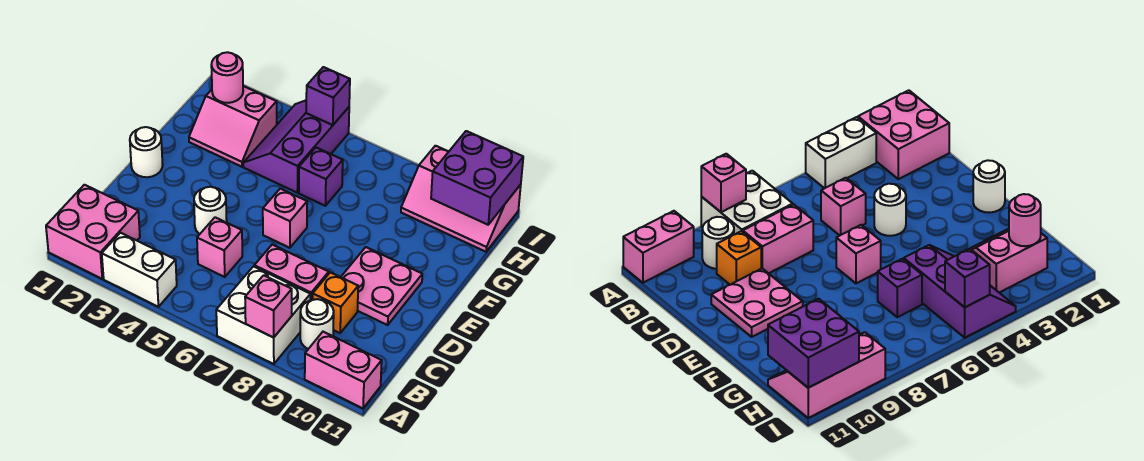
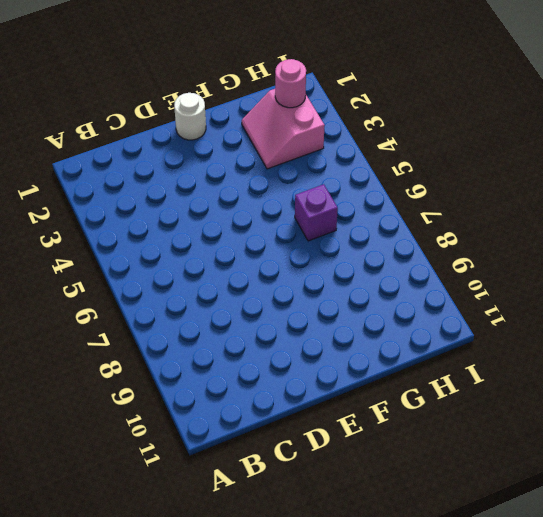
none -> pink 2x2 brick [46,185,140,279]
none -> white 1x2 brick [102,233,177,307]
none -> white 2x2 brick [216,266,310,364]

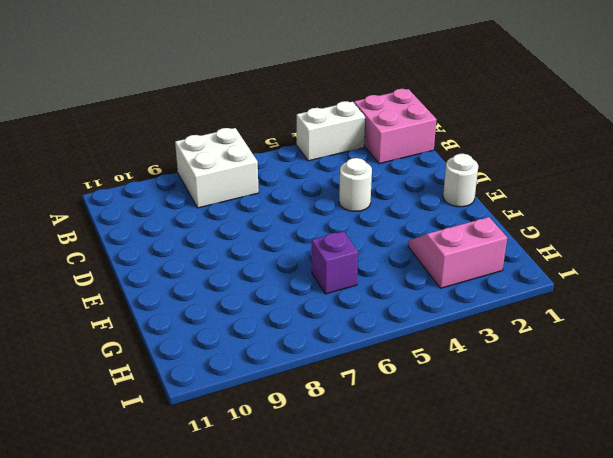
none -> pink 1x2 brick [305,332,382,408]
none -> white 1x1 round brick [300,299,334,349]
none -> pink 1x1 brick [197,217,242,277]

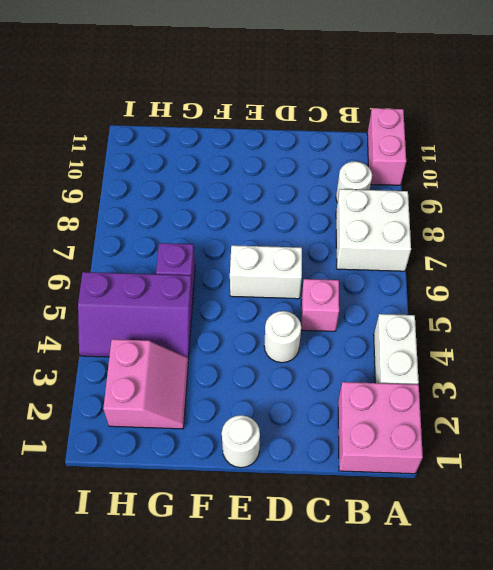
white 1x2 brick [230,245,302,299] -> pink 1x1 brick [263,189,307,248]
none -> pink 1x2 brick [254,245,329,300]
none -> orange 1x1 brick [313,272,358,333]
none -> pink 2x2 plate [341,247,422,325]

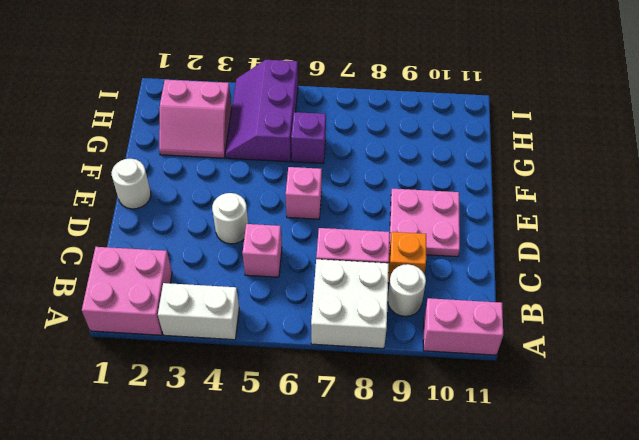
none -> pink 2x3 slope [401,146,521,252]
none -> pink 1x1 brick [245,275,292,338]
none -> pink 1x1 round brick [211,52,243,103]

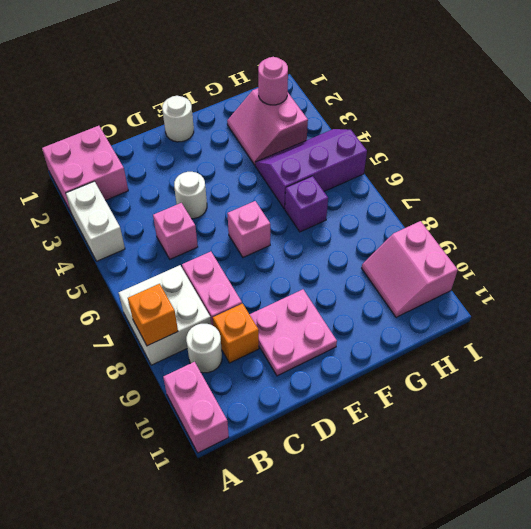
orange 1x1 brick [128,284,178,346] -> pink 1x1 brick [245,275,292,338]
pink 2x2 slope [362,221,458,317] -> pink 2x3 slope [401,146,521,252]
none -> purple 2x2 brick [431,131,523,225]
none -> purple 1x1 brick [306,67,350,125]

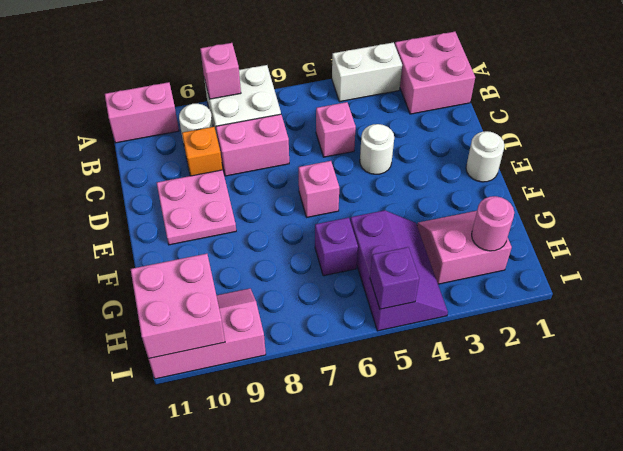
pink 2x2 brick [131,254,225,359] -> purple 2x2 brick [431,131,523,225]

